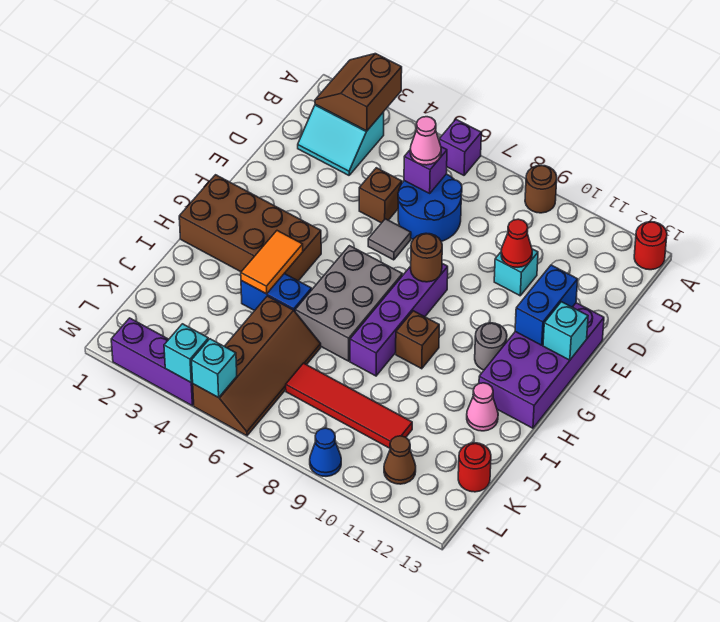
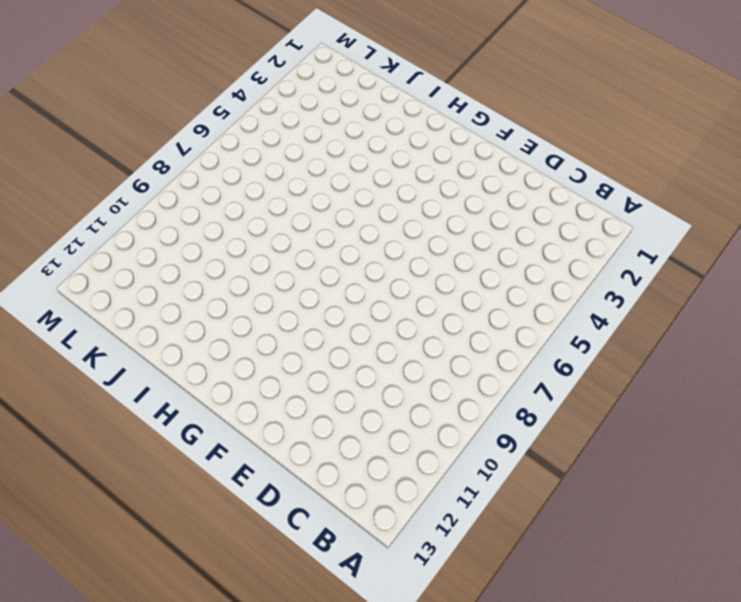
none -> purple 1x1 brick [439,120,481,175]
none -> brown 1x1 round brick [525,165,557,213]
none -> red 1x1 round brick [634,222,667,270]
none -> cyan 2x2 slope [298,104,384,175]

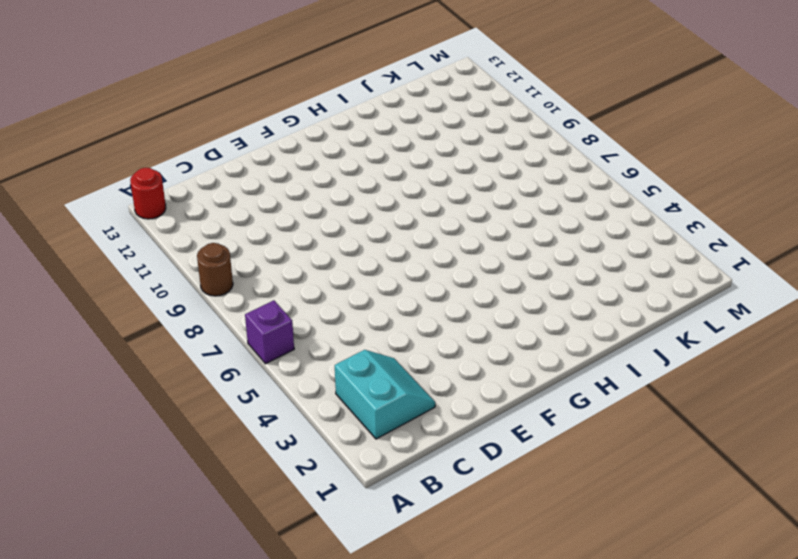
none -> blue 2x2 round brick [398,174,462,241]
none -> brown 1x1 brick [359,168,402,223]
none -> cyan 1x1 brick [494,249,538,296]
none -> grey 1x1 tile [368,219,411,260]

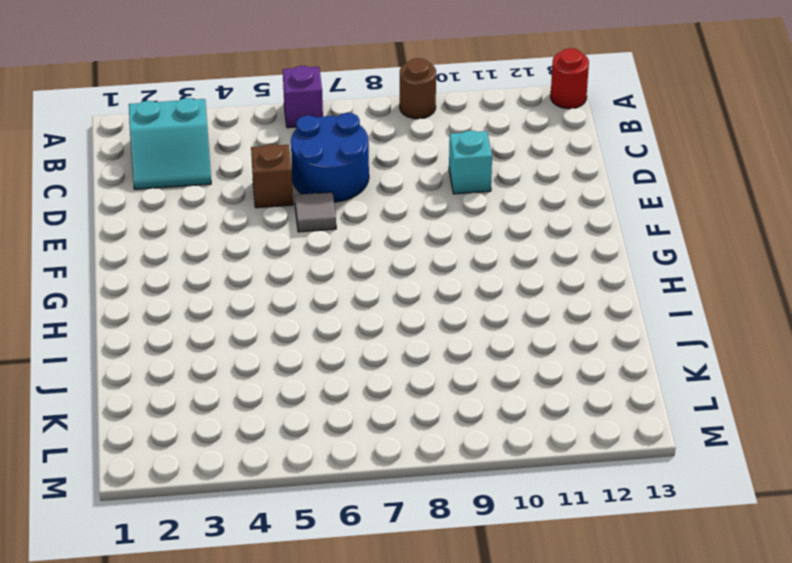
none -> purple 2x4 brick [479,303,604,428]
none -> purple 1x4 brick [350,264,448,376]
none -> brown 2x4 brick [179,175,321,281]
none -> grey 2x3 brick [295,246,402,361]

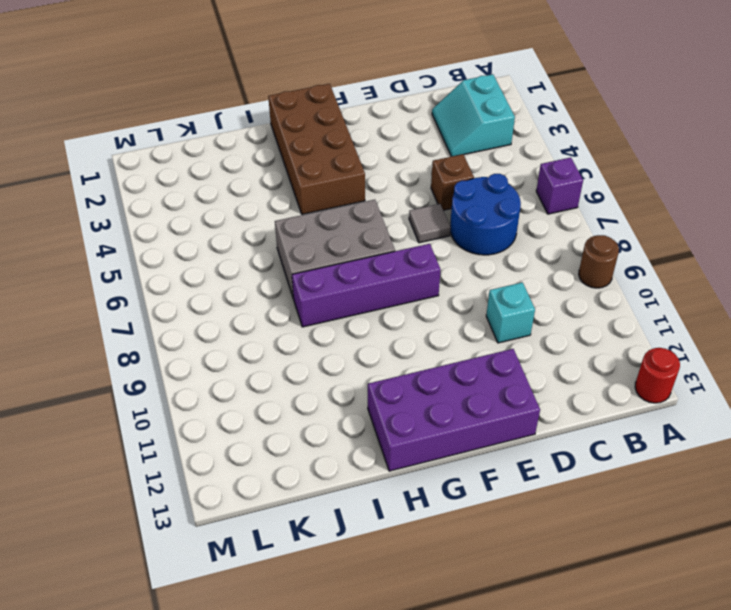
none -> grey 1x1 round brick [475,323,507,370]
none -> brown 1x1 brick [396,311,439,369]
none -> blue 1x2 brick [241,274,312,311]
none -> pink 1x1 cone [467,383,498,431]

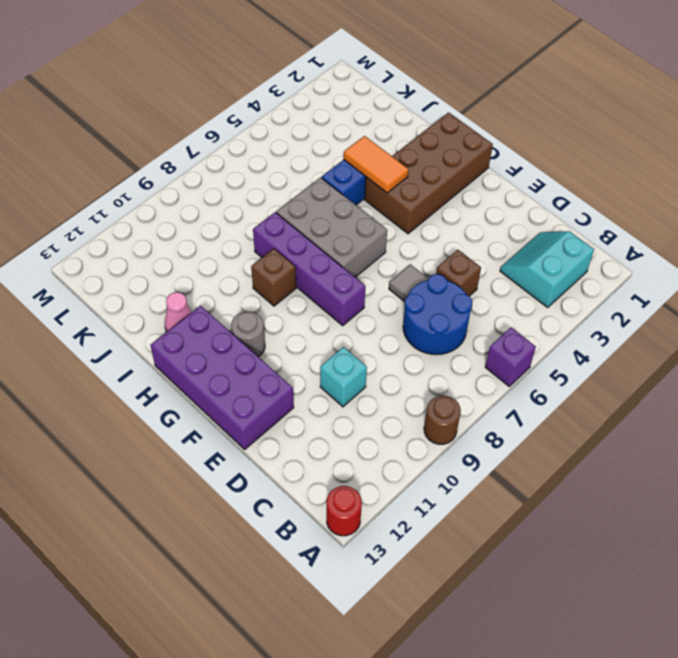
none -> brown 2x4 slope [193,296,321,436]
none -> red 1x4 tile [286,363,412,448]
none -> red 1x1 round brick [458,443,491,492]
none -> brown 1x1 cone [384,436,416,484]

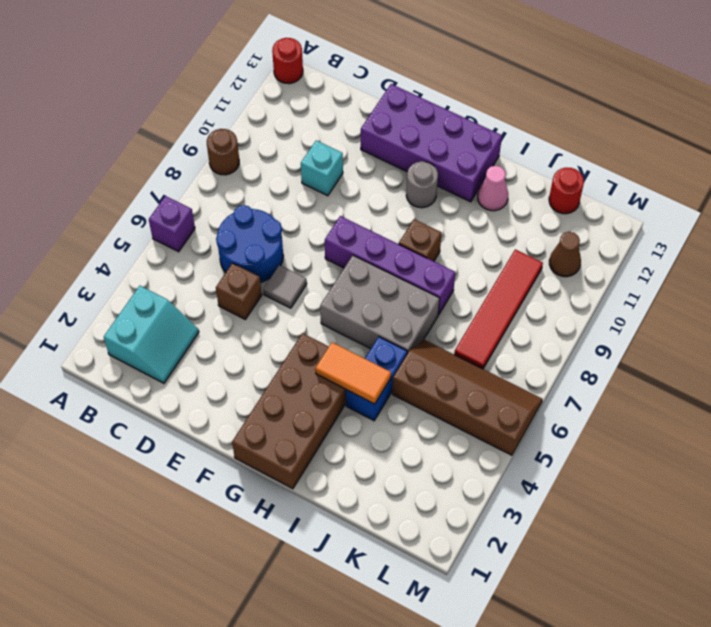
none -> purple 1x3 brick [111,318,194,406]
none -> blue 1x1 cone [310,428,341,476]
none -> brown 2x2 slope [315,54,402,131]
none -> purple 1x1 brick [404,147,447,193]

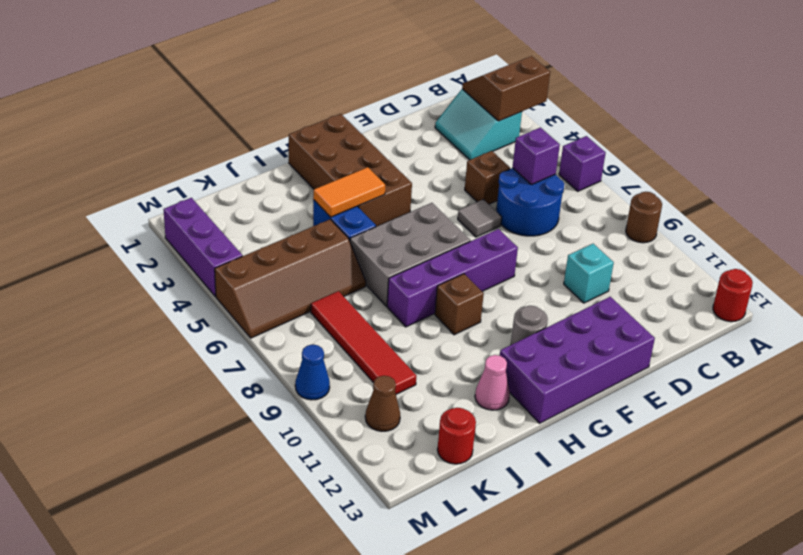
none -> red 1x1 cone [501,219,532,267]
none -> blue 1x2 brick [515,265,578,345]
none -> brown 1x1 round brick [411,233,442,282]
none -> cyan 1x1 brick [543,302,588,360]

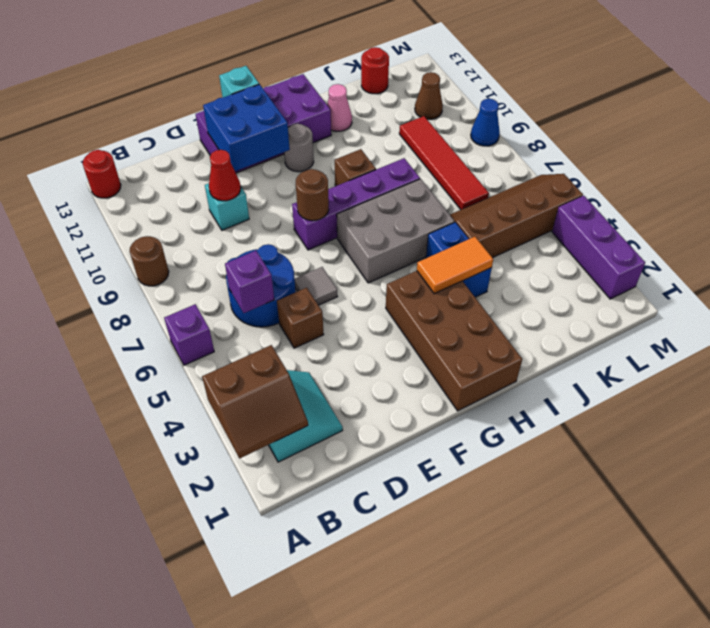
blue 2x2 brick [203,84,290,171] -> blue 1x2 brick [515,265,578,345]
none -> cyan 1x1 brick [164,324,209,382]
none -> cyan 1x1 brick [192,339,237,398]
none -> pink 1x1 cone [410,117,441,165]

